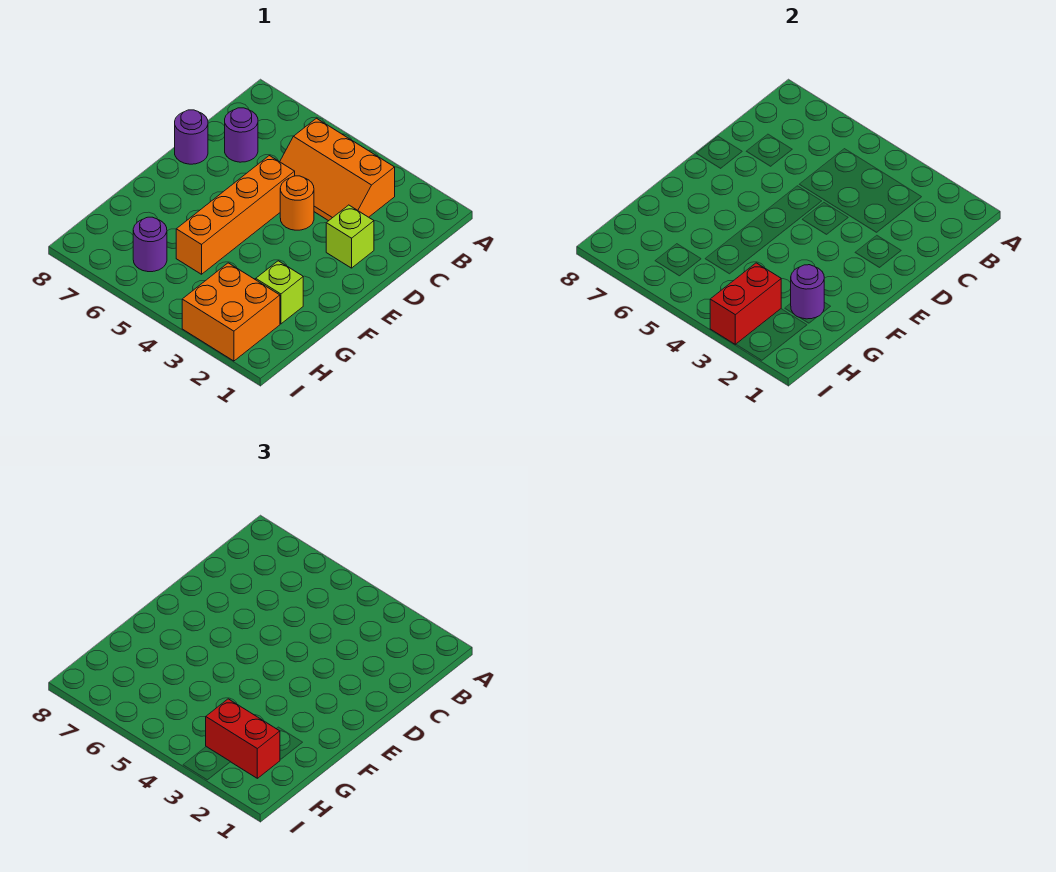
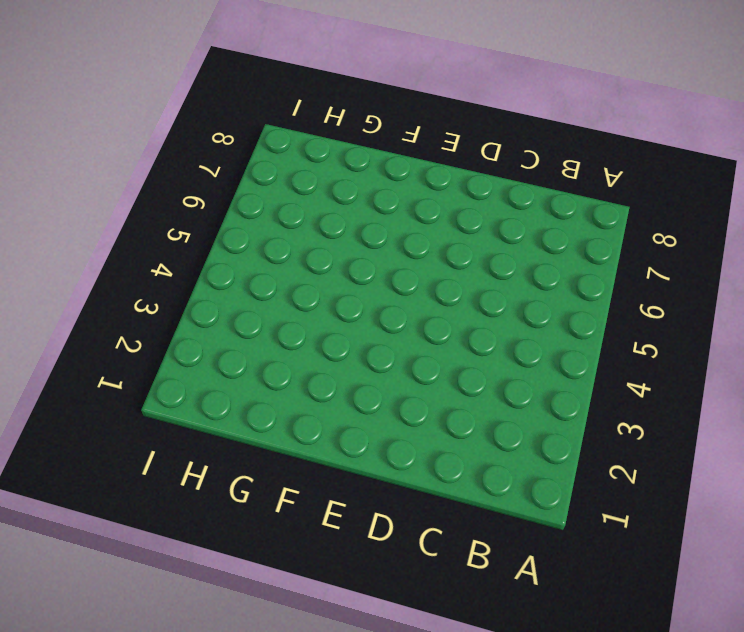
none -> orange 2x3 slope [280,118,395,221]
none -> purple 1x1 round brick [225,108,258,162]
none -> lime 1x1 brick [326,205,374,268]

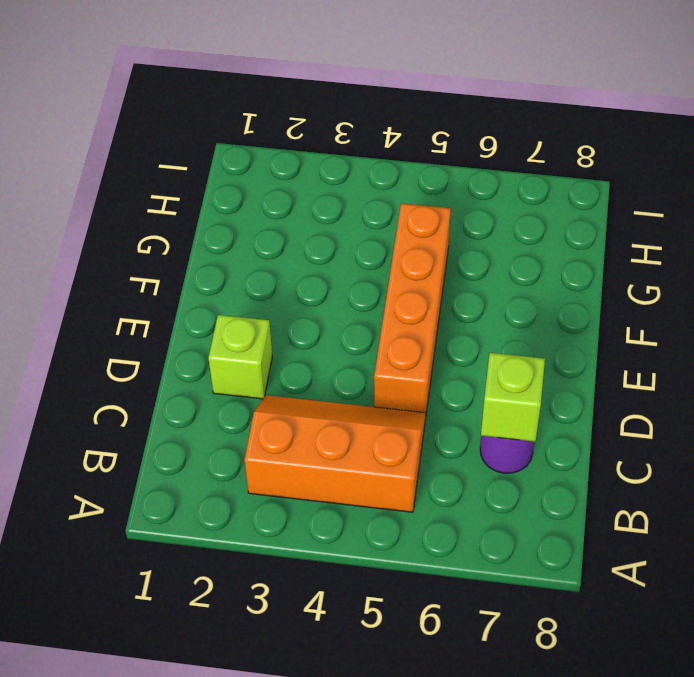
lime 1x1 brick [481,353,545,442] -> lime 1x1 brick moved to [256,261,303,324]
none -> orange 1x1 round brick [280,176,314,230]
none -> purple 1x1 round brick [175,110,208,164]
none -> orange 2x2 brick [182,263,280,361]

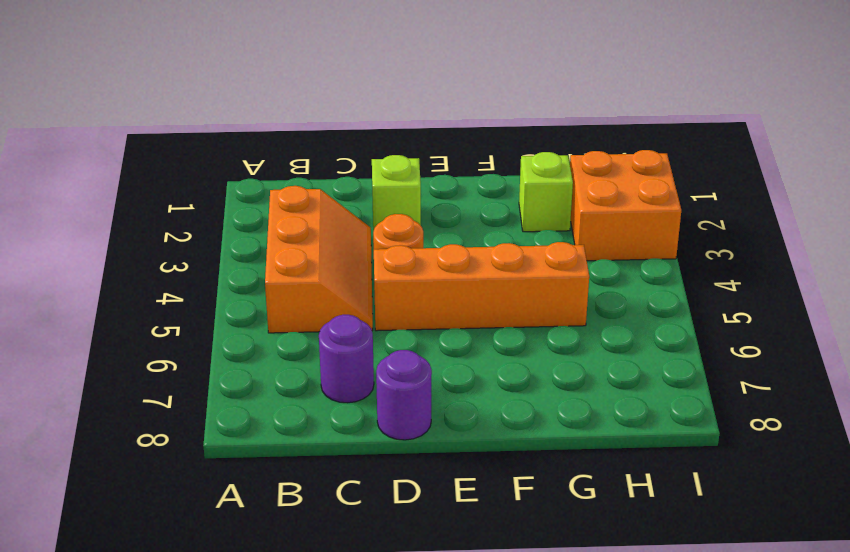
none -> purple 1x1 round brick [133,217,167,272]
none -> purple 1x1 round brick [791,265,824,319]
none -> red 1x2 brick [710,263,781,344]

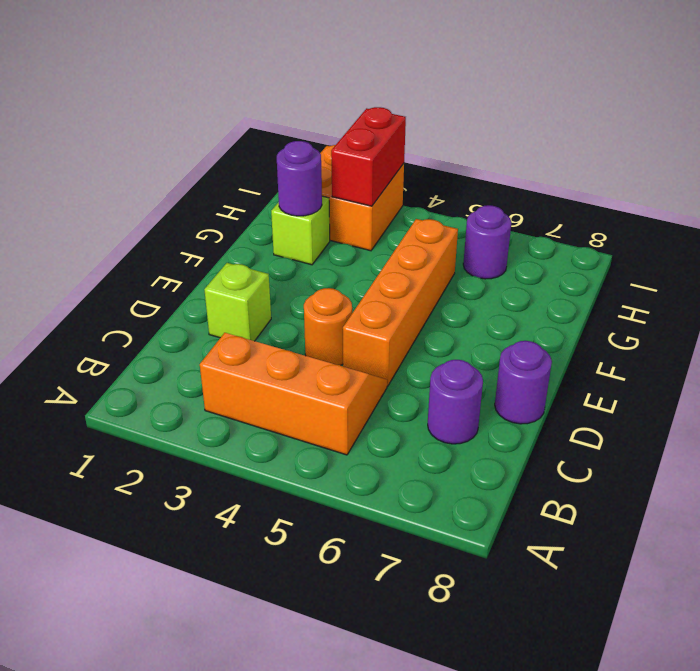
none -> red 1x2 brick [206,699,280,778]

